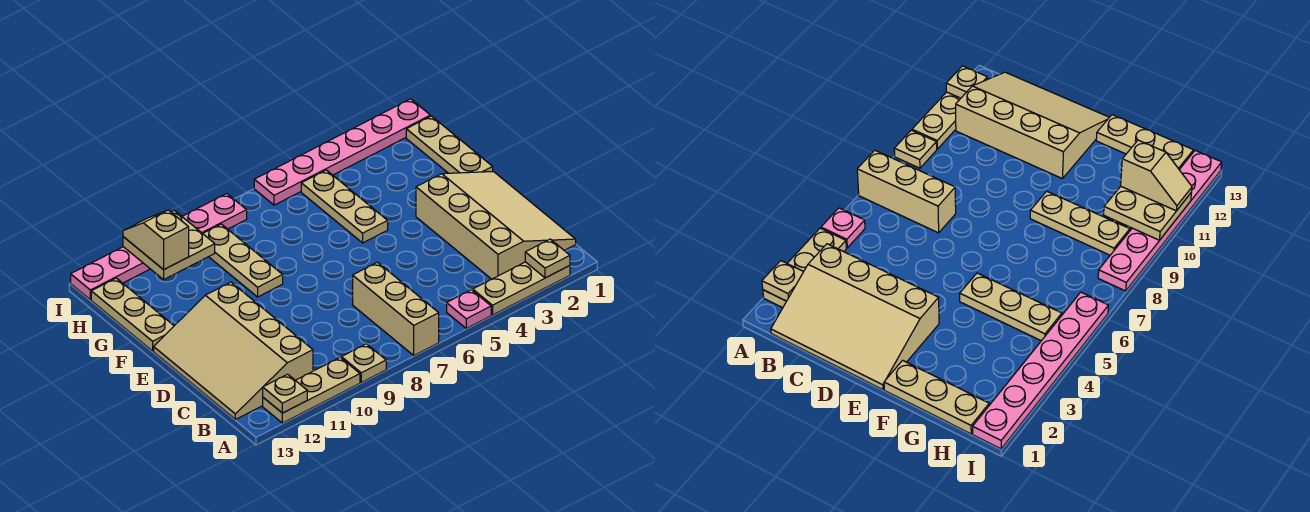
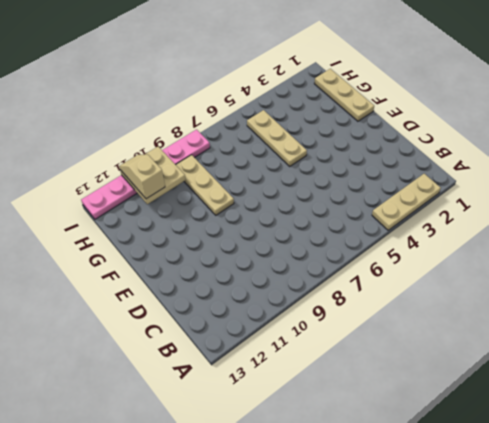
none -> pink 1x1 plate [447,290,491,328]
none -> tan 1x3 brick [353,262,439,355]
none -> tan 1x1 plate [341,344,386,382]

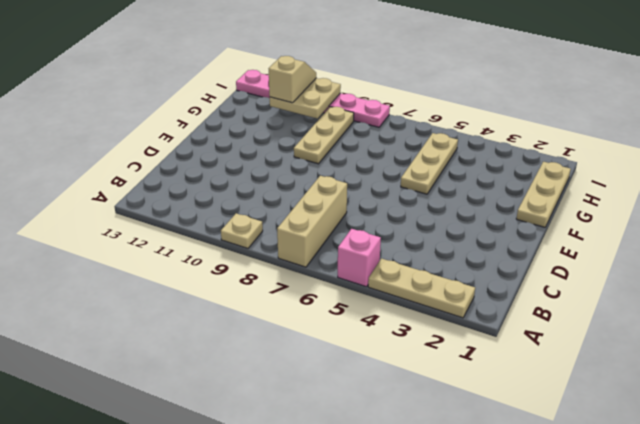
pink 1x1 brick [338,229,381,287] -> pink 1x1 plate [447,290,491,328]
none -> tan 1x3 plate [263,357,360,423]
none -> tan 3x4 slope [416,172,576,279]
none -> tan 3x4 slope [154,282,313,419]

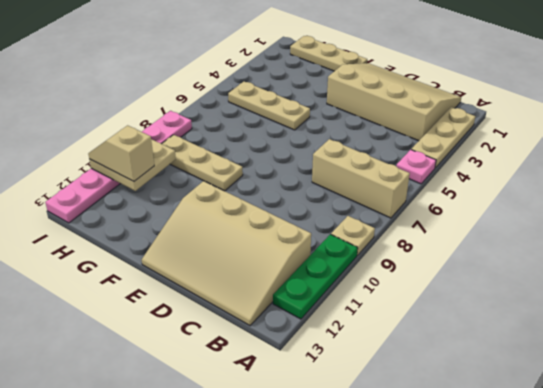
green 1x3 plate [273,234,358,319] -> tan 1x3 plate [263,357,360,423]
none -> tan 1x3 plate [91,278,174,351]
none -> pink 1x6 plate [254,99,430,205]
none -> tan 1x1 plate [525,239,570,278]

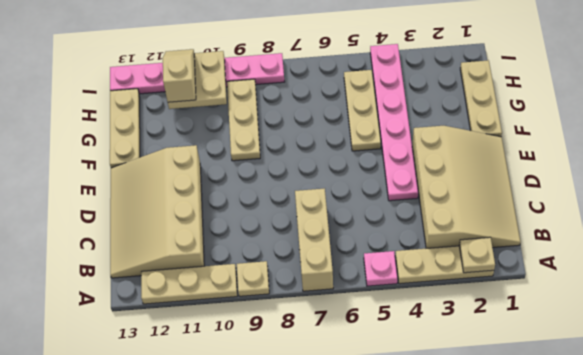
pink 1x6 plate [370,44,418,201] -> pink 1x6 plate turned to [254,99,430,205]
none -> tan 1x1 plate [263,374,307,413]

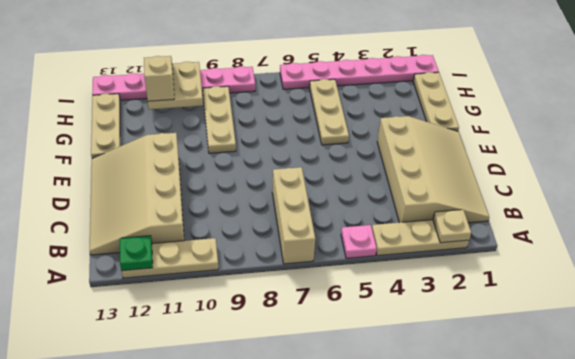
green 1x1 plate [120,236,153,271] -> tan 1x1 plate [263,374,307,413]
none -> tan 1x1 plate [341,344,386,382]

